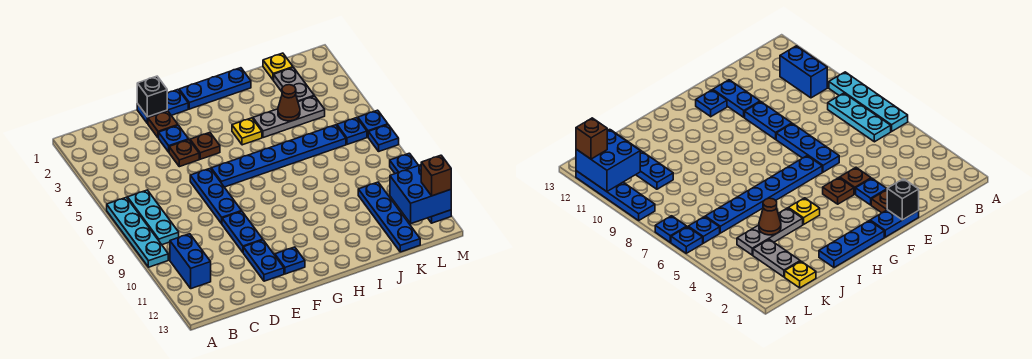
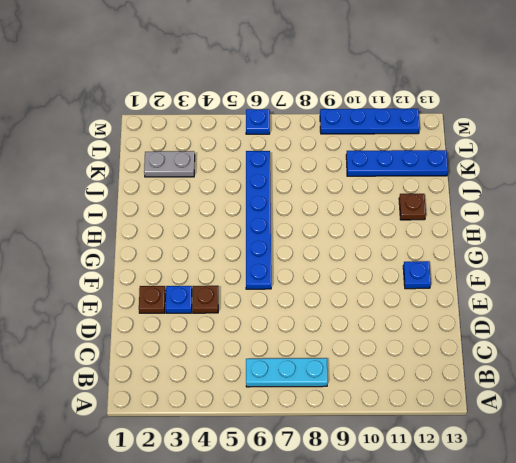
brown 1x1 plate [399,194,426,220] -> brown 1x1 plate moved to [190,132,220,159]
none -> cyan 1x4 plate [107,197,168,267]
none -> blue 1x2 brick [170,234,211,289]
none -> blue 1x2 plate [137,90,188,124]

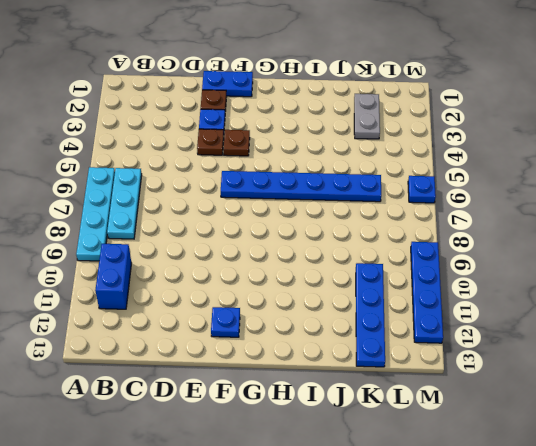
none -> blue 1x3 plate [190,169,241,224]
none -> blue 1x2 plate [222,211,263,252]
none -> blue 1x2 plate [243,240,284,281]

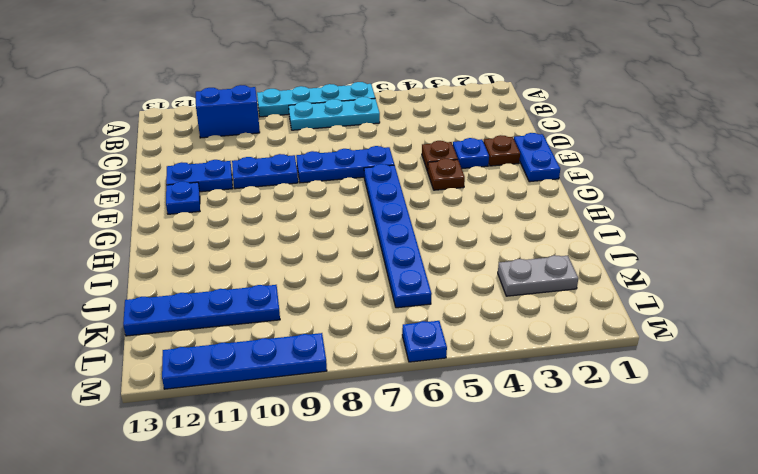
none -> blue 1x3 plate [179,68,251,109]
none -> yellow 1x1 plate [232,118,262,145]
none -> grey 1x3 plate [253,96,325,138]

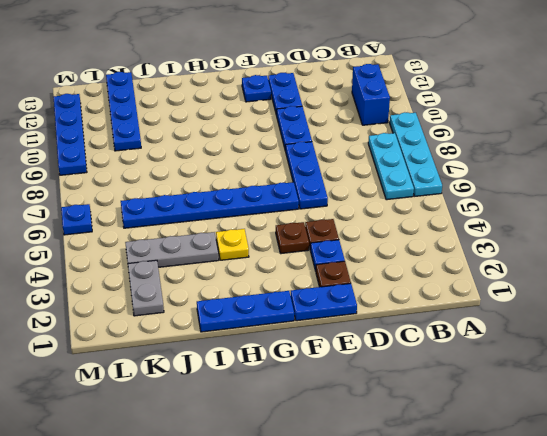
none -> yellow 1x1 plate [263,53,293,80]
none -> blue 1x1 plate [337,118,367,144]
none -> blue 1x1 plate [368,125,399,151]

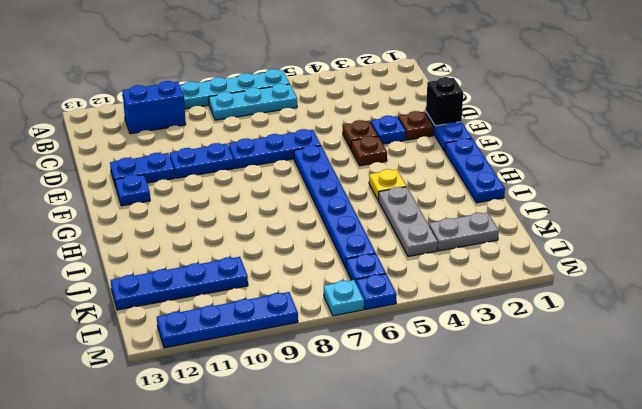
cyan 1x1 plate [324,280,364,316] -> blue 1x1 plate [368,125,399,151]
none -> yellow 1x1 plate [263,53,293,80]
none -> brown 1x1 cone [278,85,300,121]
none -> blue 2x2 brick [390,165,451,223]

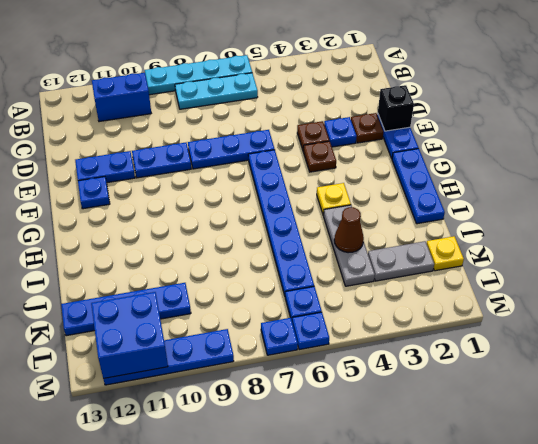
none -> brown 1x1 brick [421,155,451,196]

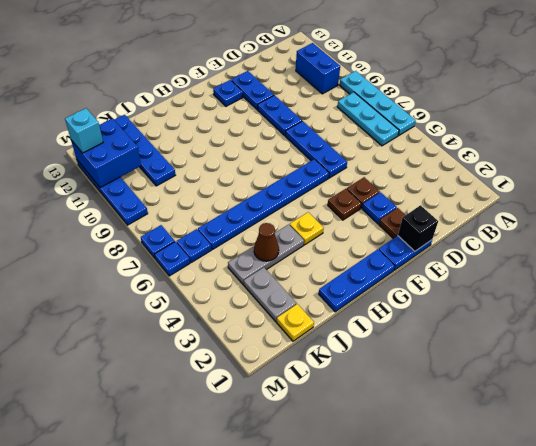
cyan 1x1 brick [65,108,103,153] -> brown 1x1 brick [421,155,451,196]

